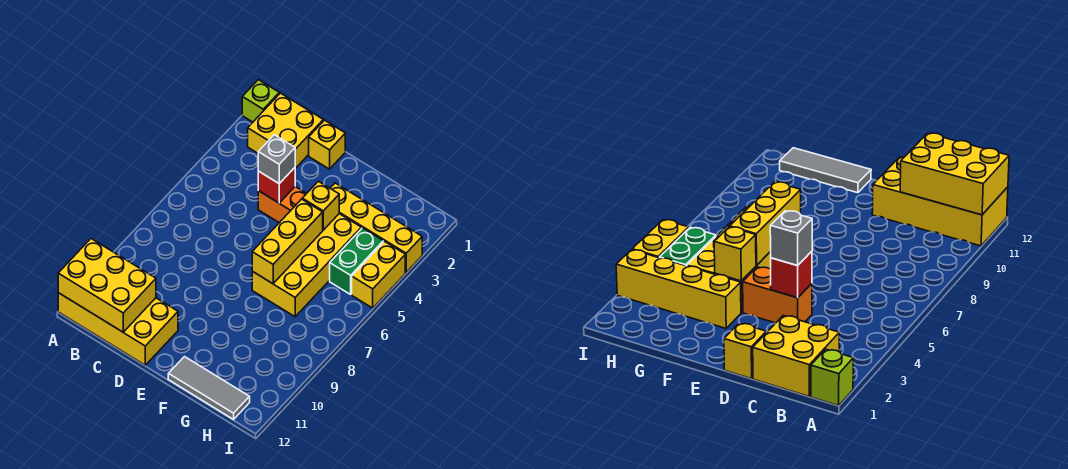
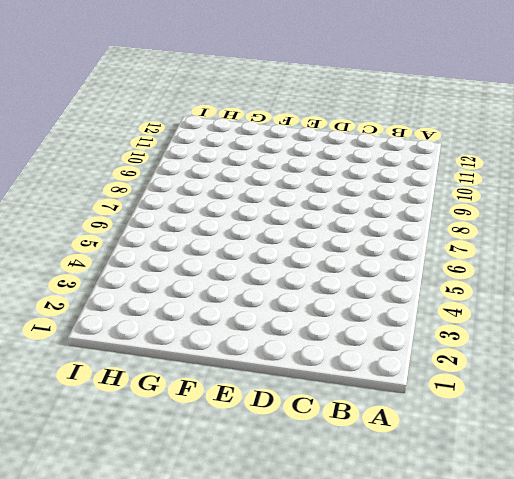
none -> lime 1x1 brick [242,80,279,122]
none -> yellow 2x4 brick [58,293,178,365]
none -> yellow 2x2 brick [248,93,323,169]

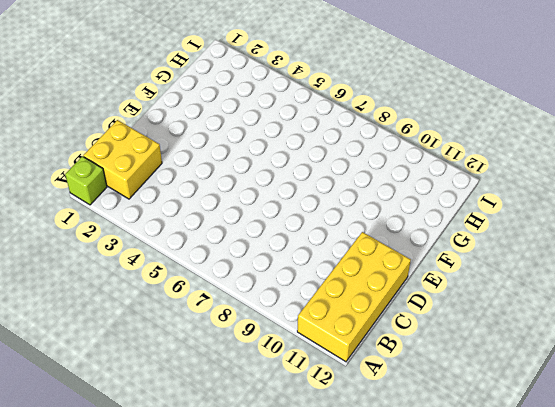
none -> yellow 1x1 brick [309,120,345,169]
none -> orange 1x2 brick [258,187,307,223]
none -> yellow 1x4 brick [330,183,422,272]

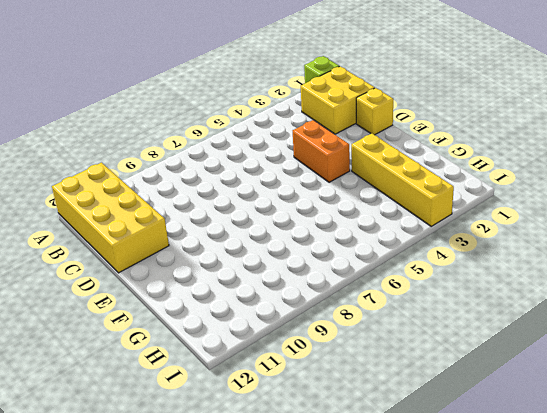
none -> yellow 2x4 brick [252,214,361,317]
none -> grey 1x3 tile [168,357,250,419]
none -> green 1x2 brick [330,228,383,294]

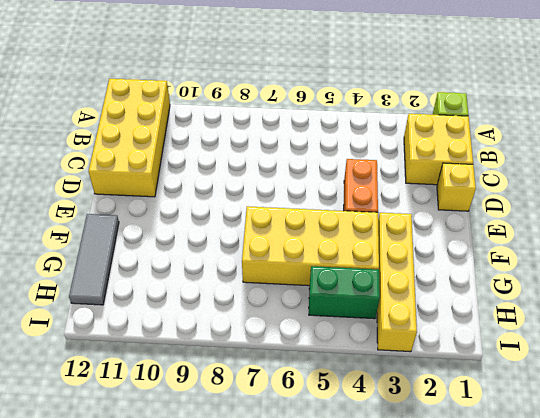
none -> yellow 1x2 brick [352,242,405,308]
none -> yellow 2x3 brick [58,239,156,332]
none -> red 1x1 brick [258,168,295,203]

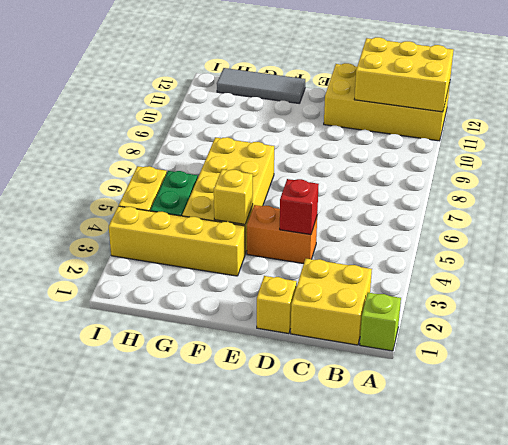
none -> yellow 1x3 brick [252,199,323,284]
none -> grey 1x1 brick [258,135,295,184]

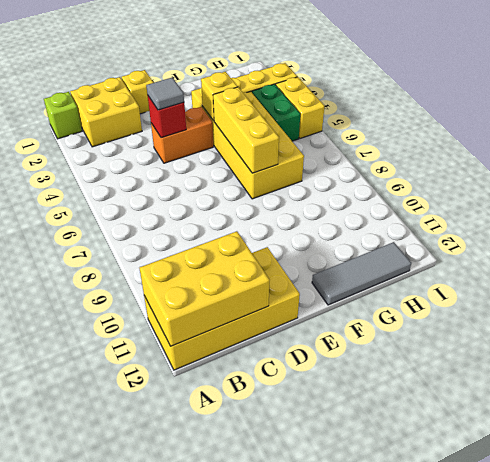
grey 1x1 tile [146,78,184,110] -> grey 1x1 brick [258,135,295,184]

